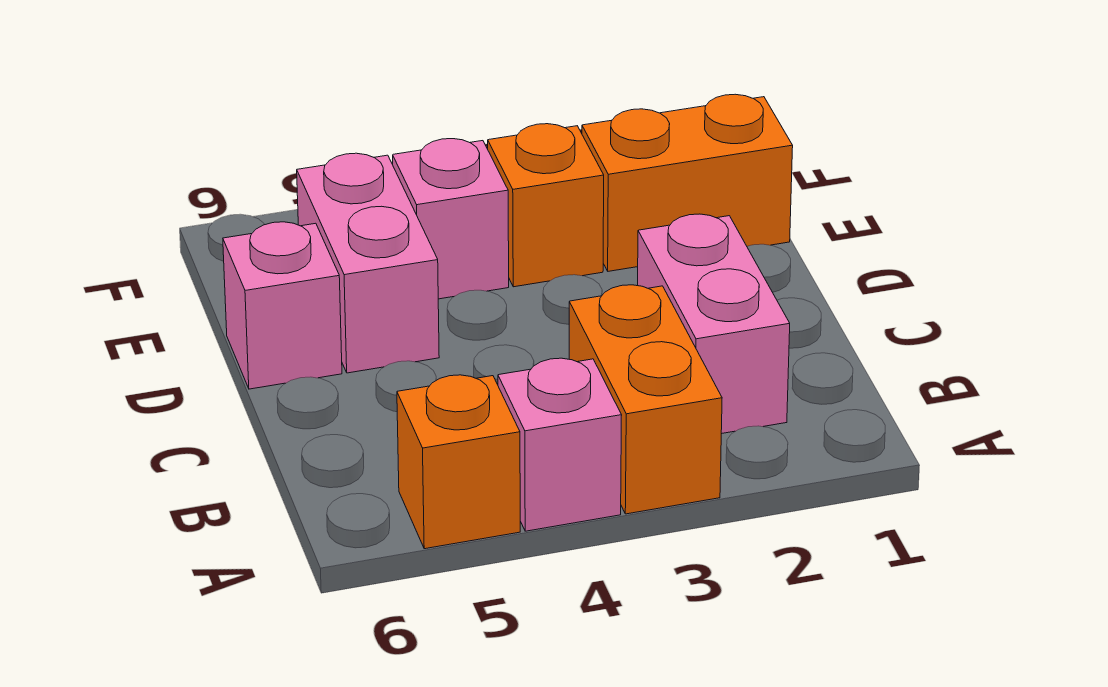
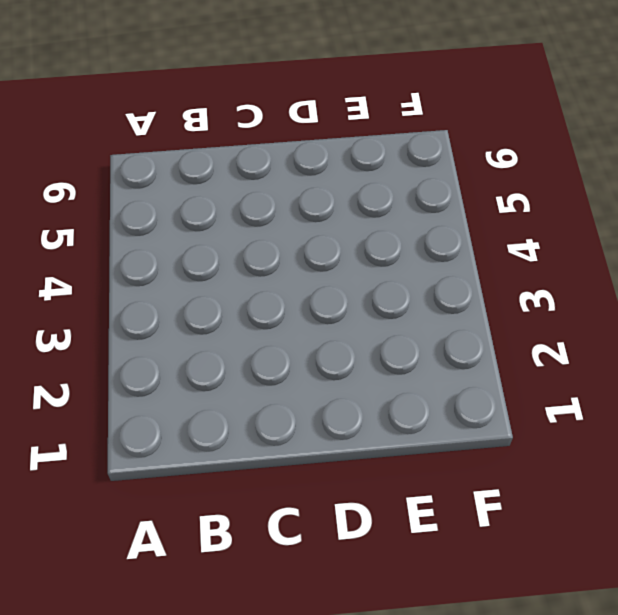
none -> orange 1x2 brick [569,285,722,514]
none -> pink 1x1 brick [498,358,622,531]

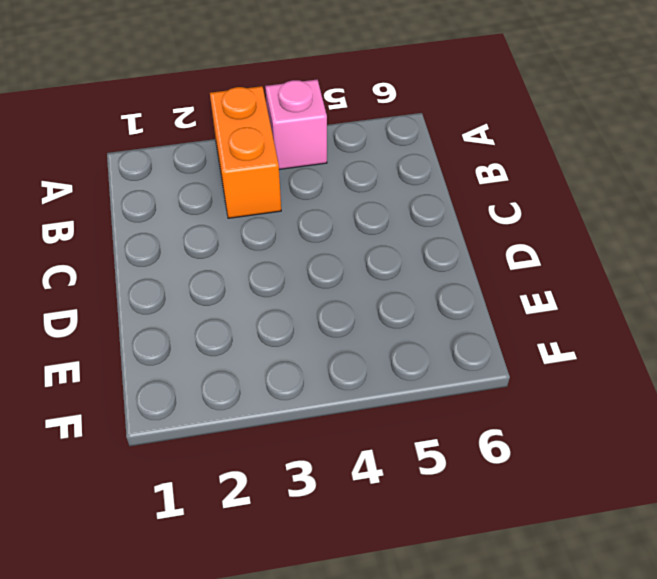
none -> orange 1x1 brick [397,375,520,549]
none -> pink 1x2 brick [638,214,790,434]

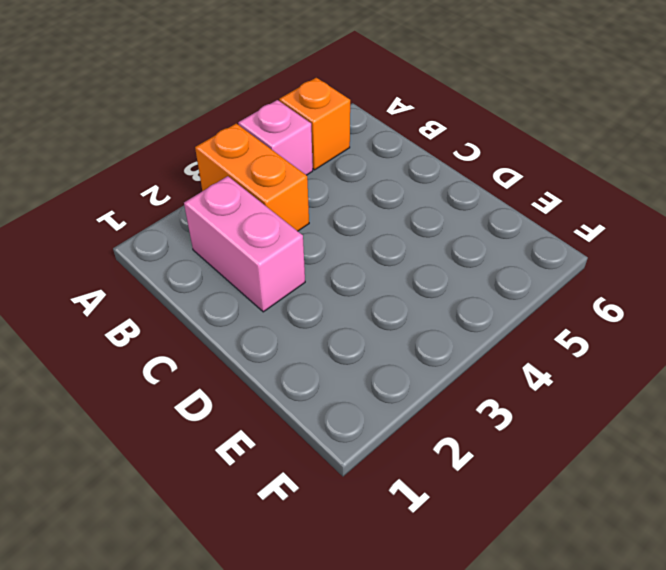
none -> pink 1x2 brick [297,153,439,373]
none -> pink 1x1 brick [223,222,342,389]

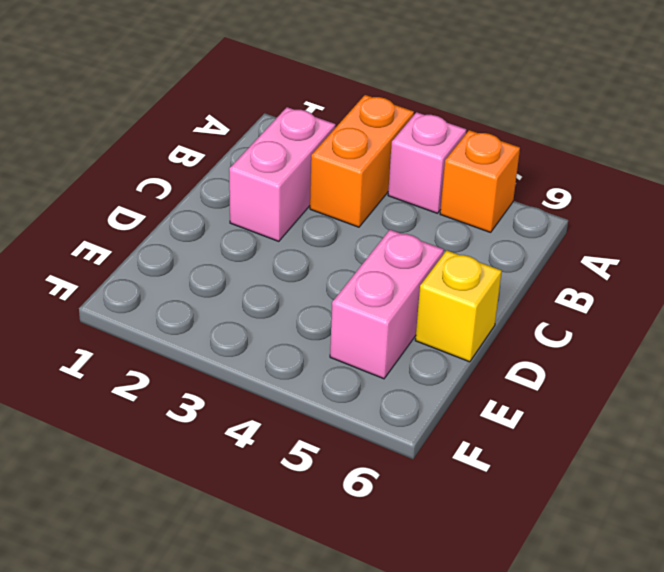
yellow 1x1 brick [415,250,502,362] -> pink 1x1 brick [223,222,342,389]
none -> orange 1x2 brick [582,94,793,271]
none -> orange 1x1 brick [488,124,604,287]

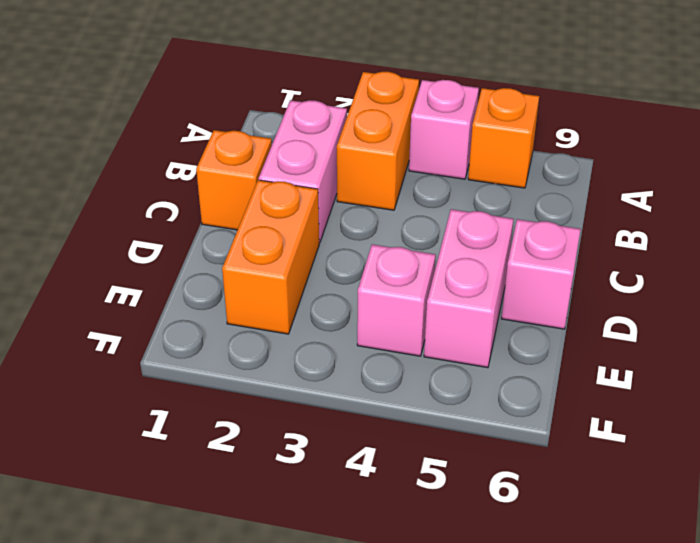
orange 1x1 brick [196,130,272,230] -> orange 1x1 brick moved to [488,124,604,287]
orange 1x2 brick [222,180,319,334] -> orange 1x2 brick turned to [582,94,793,271]

